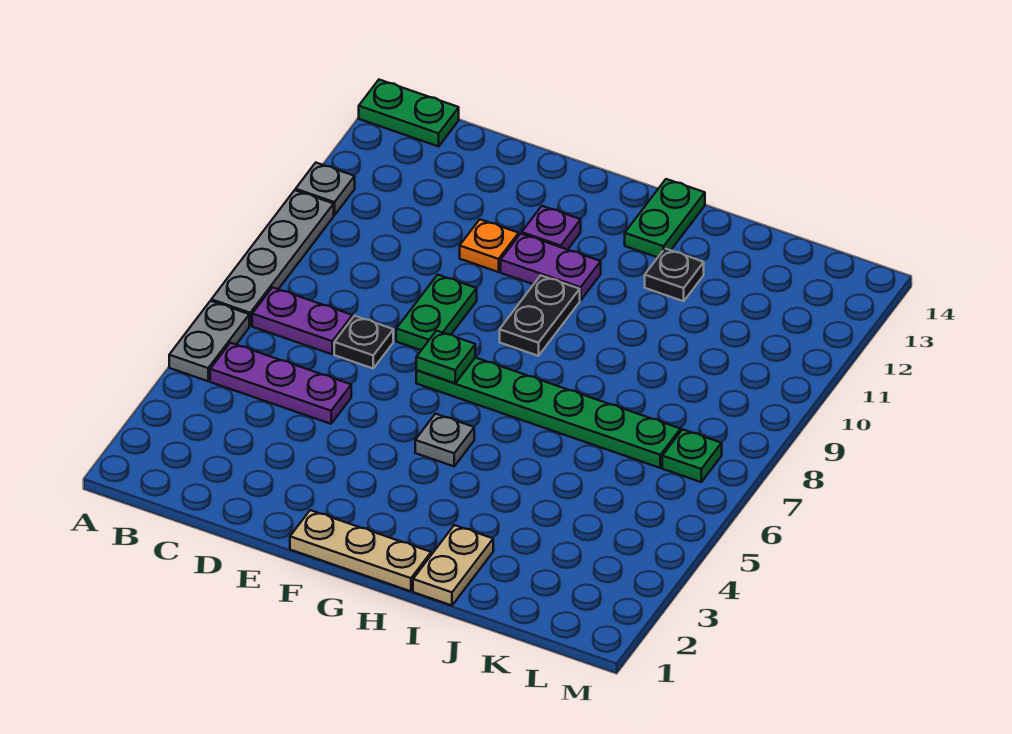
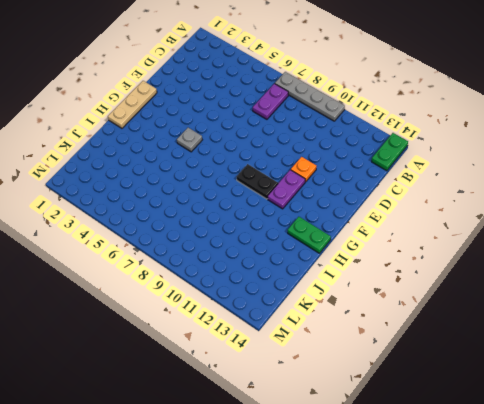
none -> grey 1x2 plate [169,301,249,381]
none -> grey 1x1 plate [296,163,355,215]
none -> purple 1x3 plate [210,343,351,424]

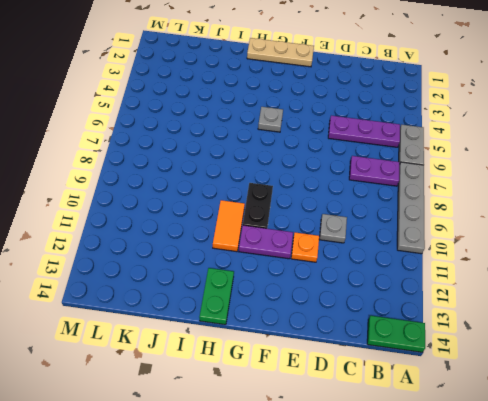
grey 1x1 plate [319,214,347,243] -> grey 1x1 plate moved to [296,163,355,215]
orange 1x2 tile [213,200,245,252] -> none
none -> black 1x1 plate [334,316,393,368]
none -> green 1x2 plate [396,275,477,350]
none -> green 1x6 plate [416,358,681,468]

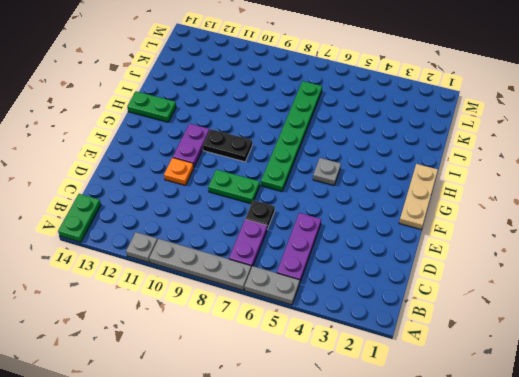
none -> purple 1x1 plate [522,206,581,250]
none -> tan 1x2 plate [413,525,493,606]
none -> black 1x1 plate [645,249,704,301]

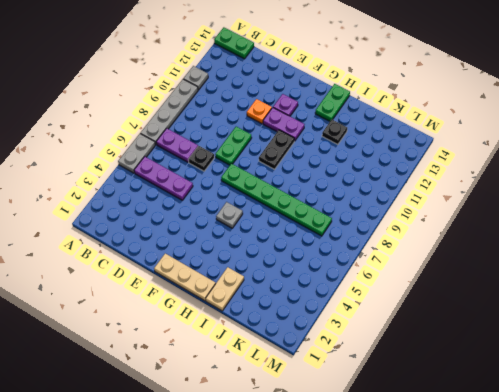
none -> green 1x1 plate [662,429,722,482]
none -> green 1x1 plate [416,331,475,383]

